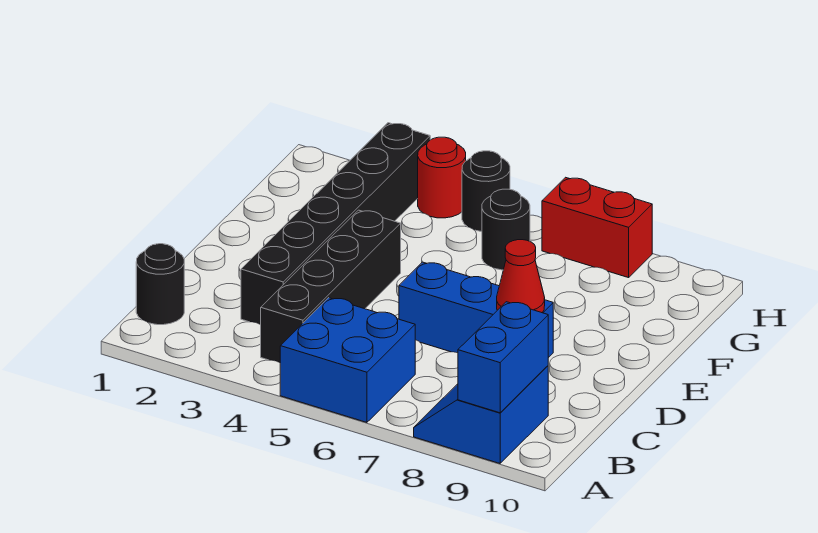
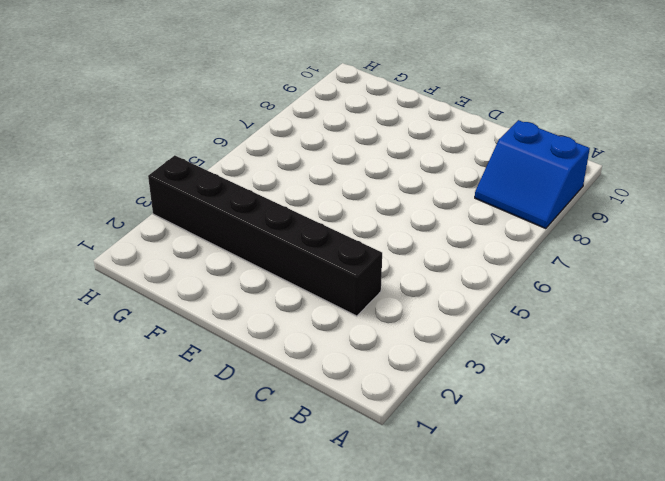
none -> blue 2x2 brick [280,298,415,422]
none -> black 1x1 round brick [136,244,184,325]
none -> black 1x4 brick [261,210,401,363]

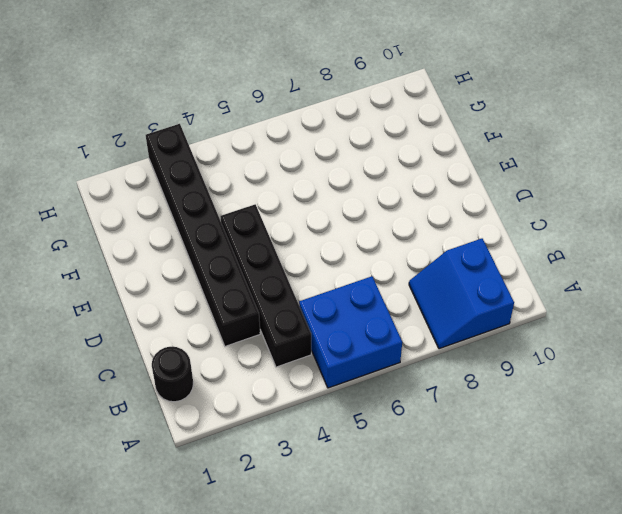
none -> blue 1x3 brick [399,262,553,358]
none -> black 1x1 round brick [482,189,530,270]
none -> red 1x1 round brick [418,137,466,218]

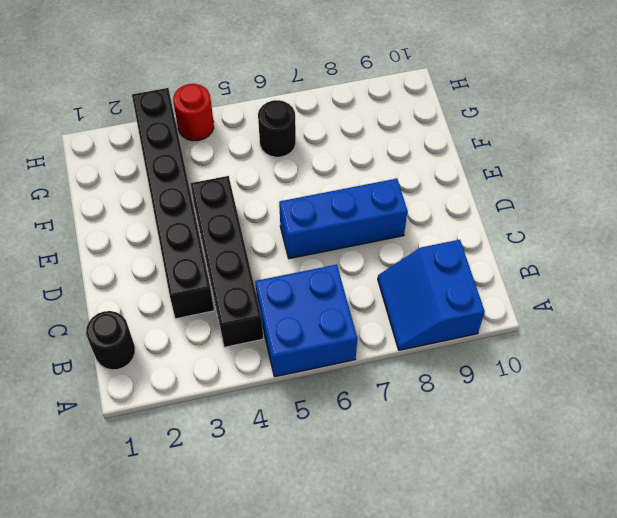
none -> black 1x1 round brick [462,151,510,232]
none -> red 1x2 brick [542,177,652,278]
none -> blue 1x2 brick [458,302,548,413]

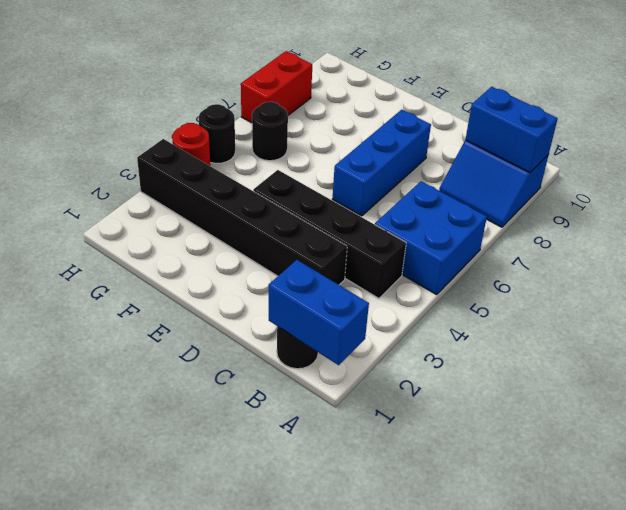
blue 1x2 brick [269,260,369,365] -> none
none -> red 1x1 cone [497,240,545,313]

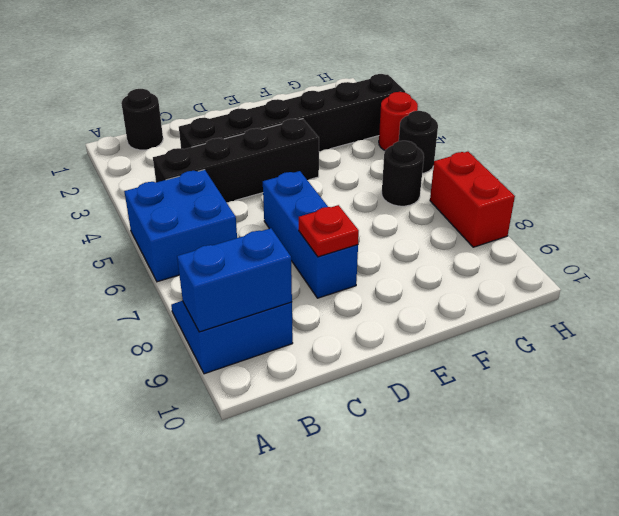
red 1x1 plate [299,205,359,257] -> red 1x1 cone [497,240,545,313]

